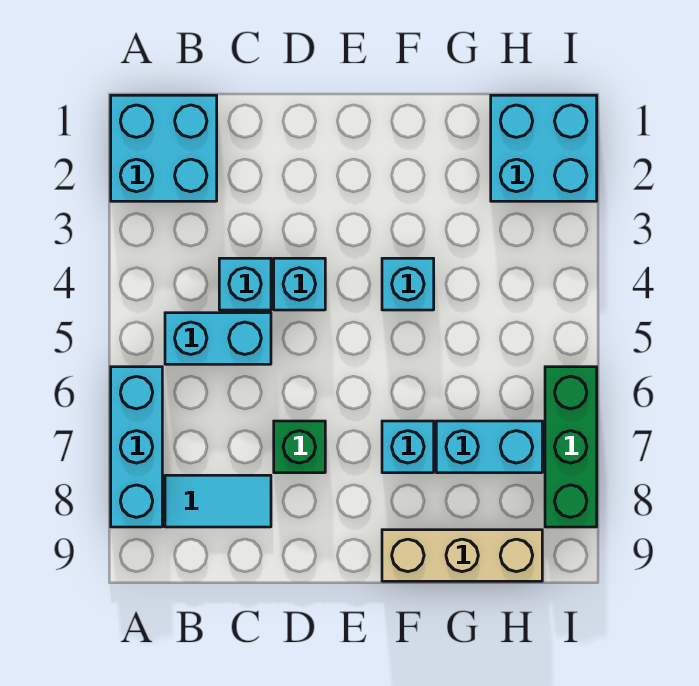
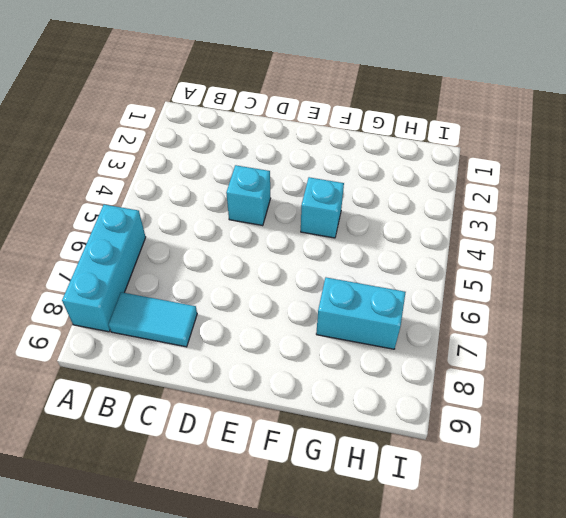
none -> cyan 2x2 brick [111,95,217,201]
none -> cyan 1x2 brick [165,313,271,364]
none -> cyan 1x1 brick [219,258,271,310]

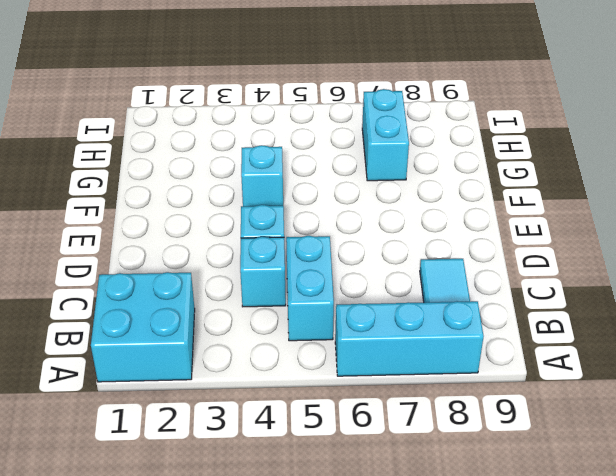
none -> green 1x1 brick [274,421,325,473]
none -> cyan 1x1 brick [382,421,434,473]
none -> tan 1x3 brick [382,530,542,581]

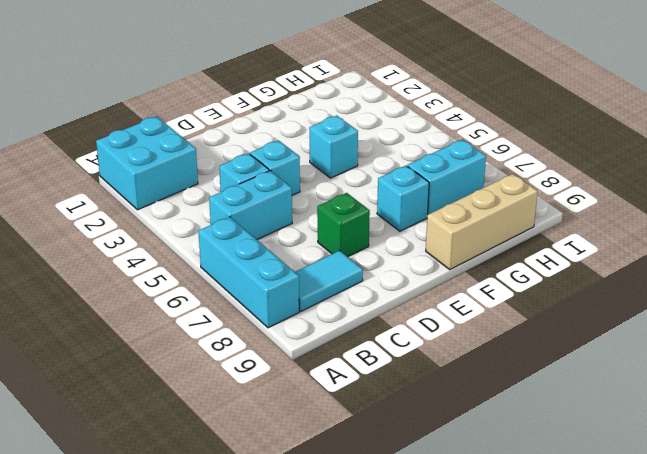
none -> cyan 2x2 brick [491,95,597,201]
none -> green 1x3 brick [545,367,597,527]

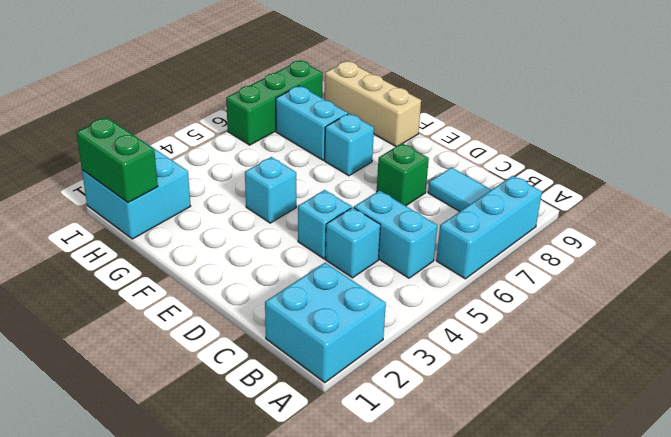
green 1x2 brick [76,117,158,203] -> none

